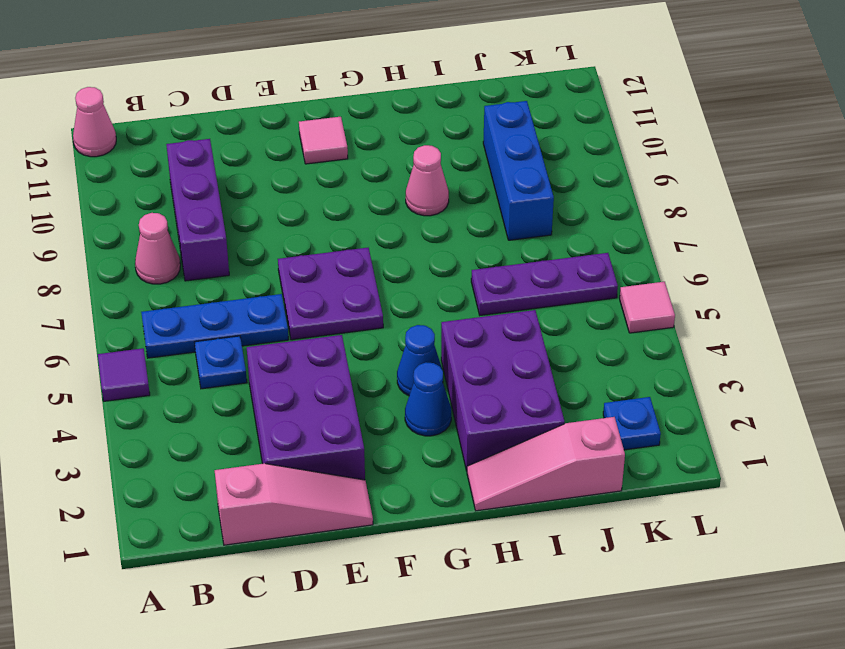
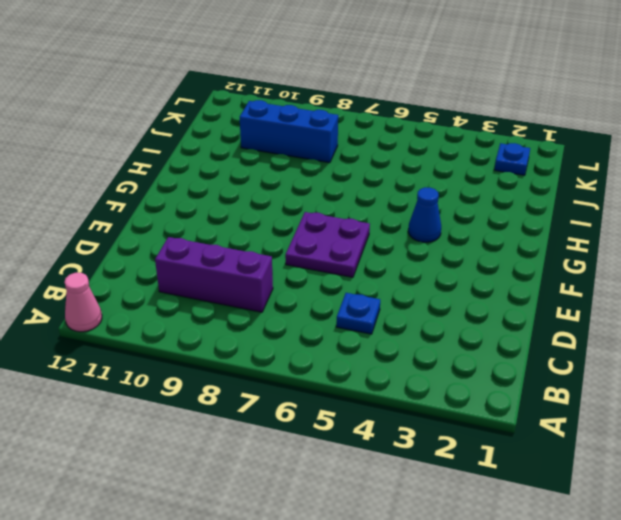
none -> purple 1x1 tile [98,348,150,401]
none -> blue 1x3 plate [141,294,289,358]
none -> pink 1x1 cone [135,213,180,284]

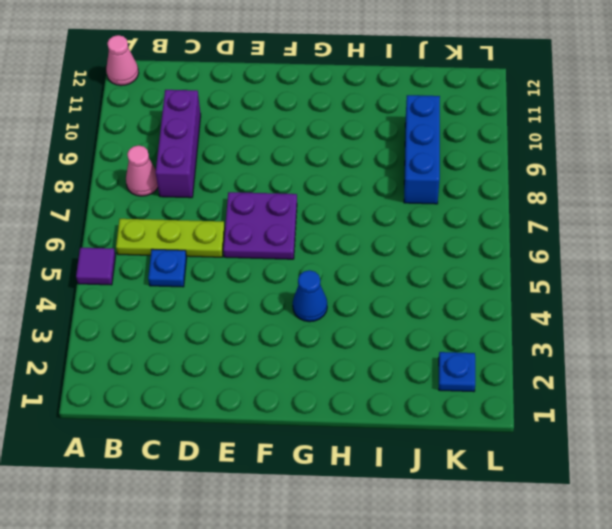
lime 1x3 plate [116,219,225,257] -> blue 1x3 plate [141,294,289,358]
none -> pink 1x3 slope [215,464,373,545]
none -> purple 2x3 brick [247,335,365,480]
none -> pink 1x1 tile [299,117,348,164]

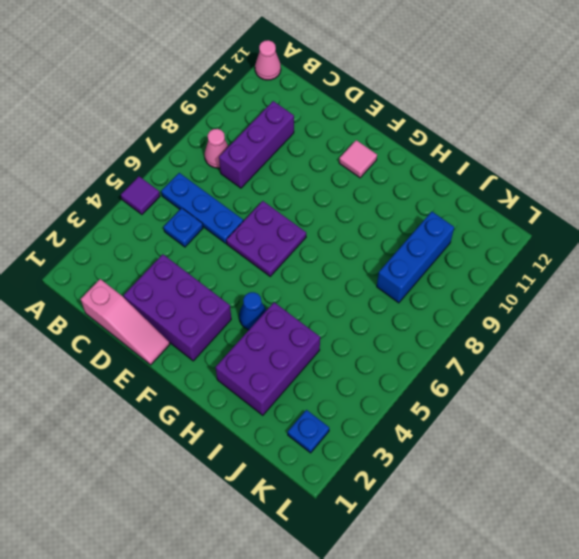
purple 2x3 brick [124,254,231,361] -> purple 2x3 brick turned to [247,335,365,480]
none -> blue 1x1 cone [405,362,451,436]
none -> pink 1x3 slope [467,417,625,511]
none -> pink 1x1 cone [406,145,449,216]

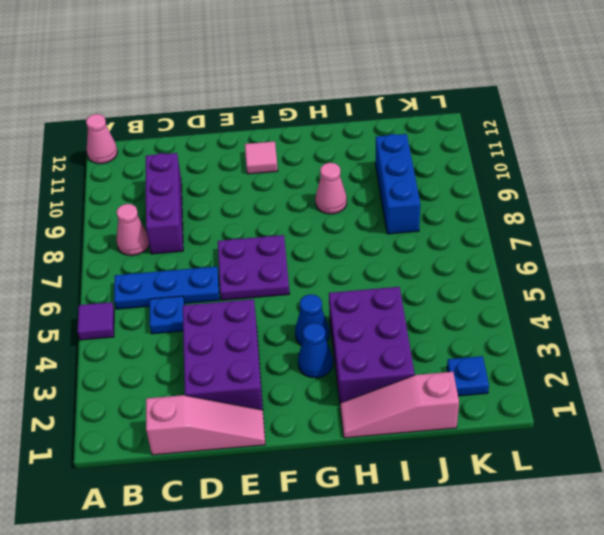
none -> purple 1x3 plate [471,253,618,315]
none -> pink 1x1 tile [620,282,675,333]

